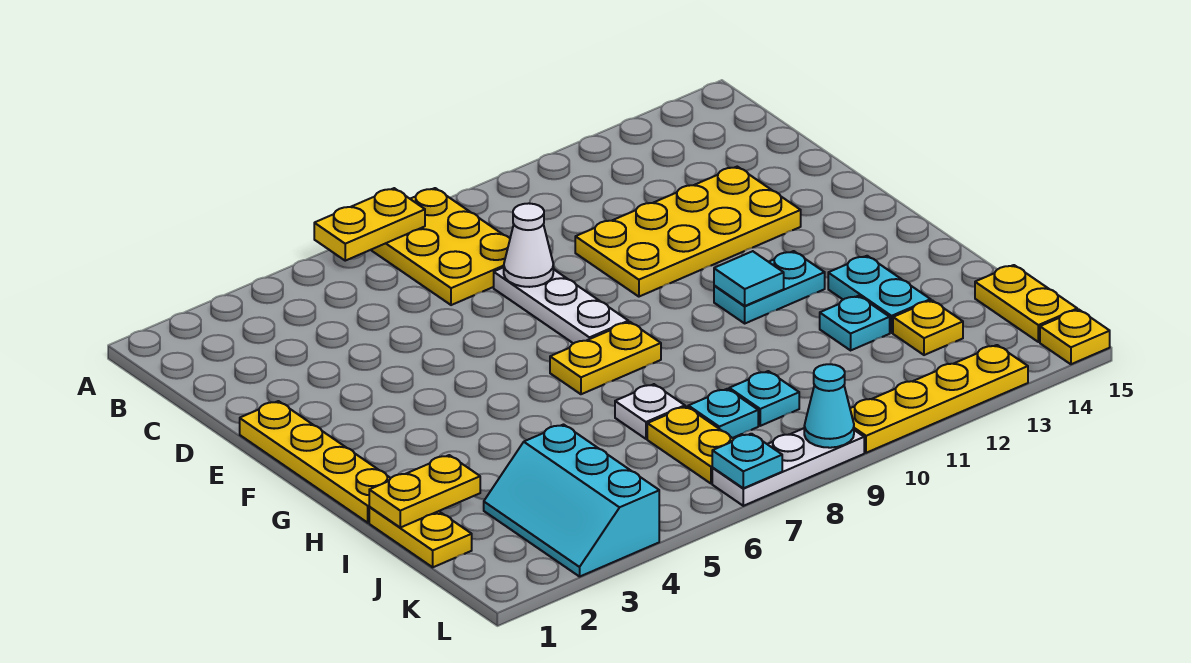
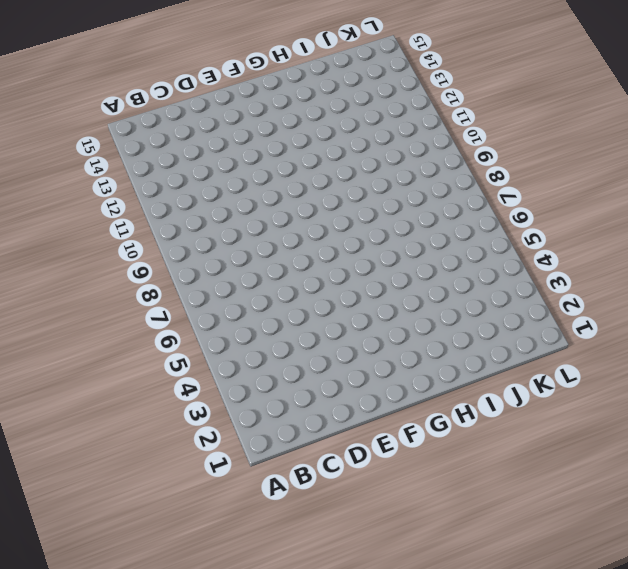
none -> yellow 2x3 plate [371,188,510,305]
none -> white 1x3 plate [494,267,628,344]
none -> yellow 2x4 plate [575,167,801,297]

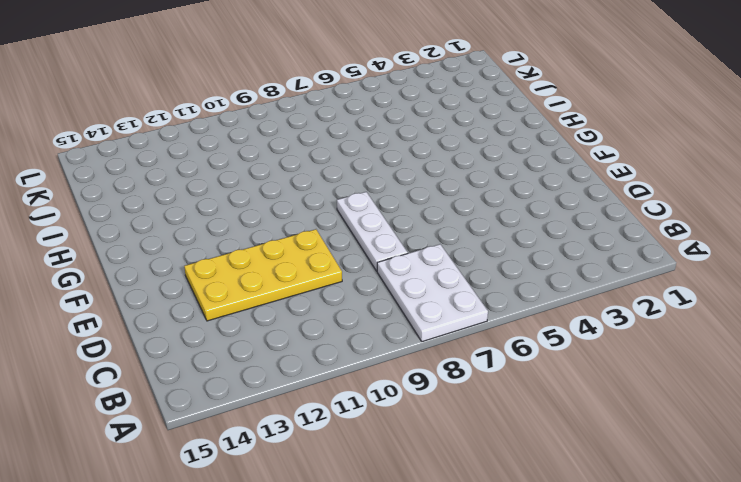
white 2x3 plate [377,244,488,342] -> yellow 2x3 plate [371,188,510,305]
none -> yellow 1x4 plate [240,401,391,523]
none -> yellow 1x2 plate [550,322,661,394]
none -> cyan 1x2 plate [714,251,825,323]

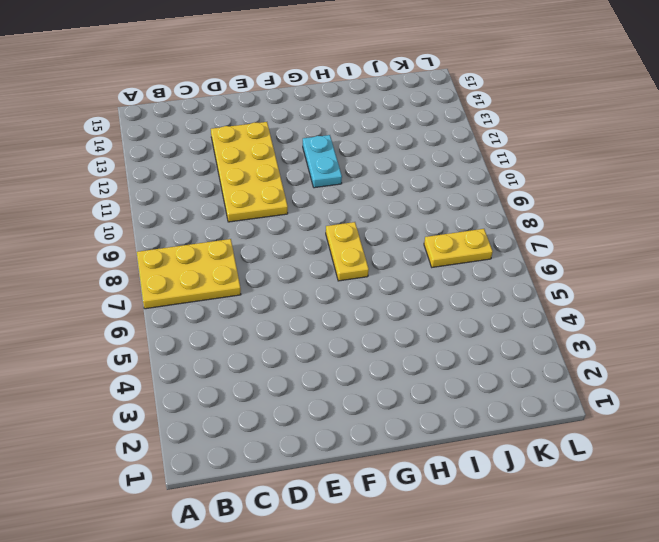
none -> white 1x3 plate [494,267,628,344]
none -> yellow 1x4 plate [240,401,391,523]
none -> cyan 1x2 plate [828,256,931,333]

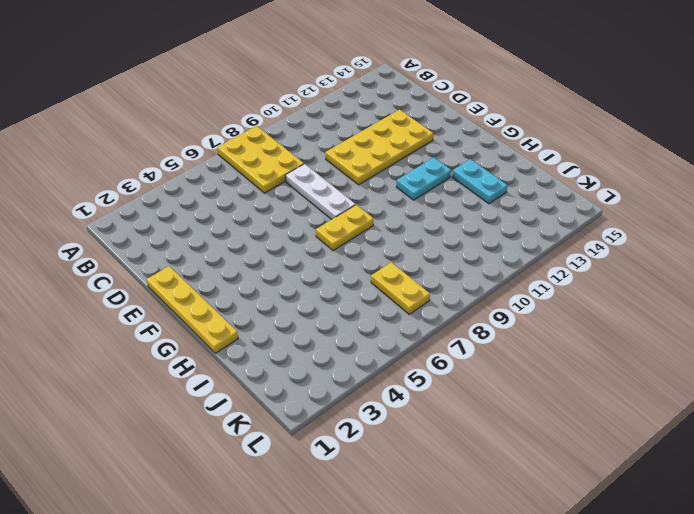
none -> yellow 1x2 plate [369,507,472,567]
none -> white 1x1 plate [615,384,685,439]
none -> cyan 1x1 plate [820,296,890,350]

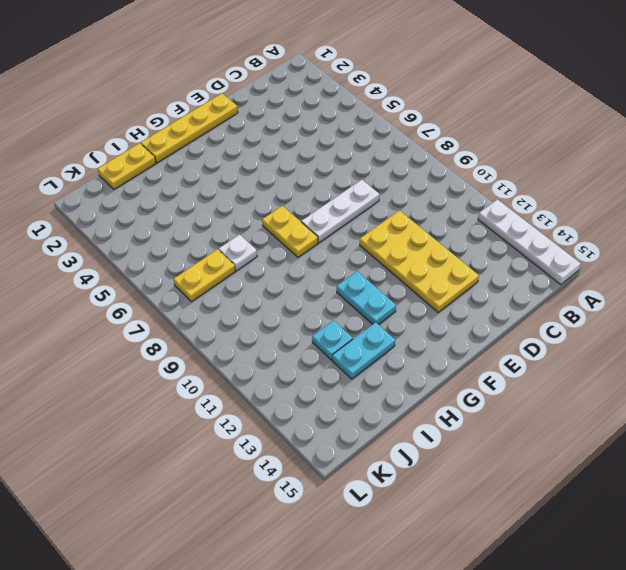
white 1x4 plate [478,199,581,285] -> none
none -> yellow 2x3 plate [371,188,510,305]
none -> cyan 2x3 slope [484,425,659,577]
none -> cyan 1x1 plate [688,389,758,438]

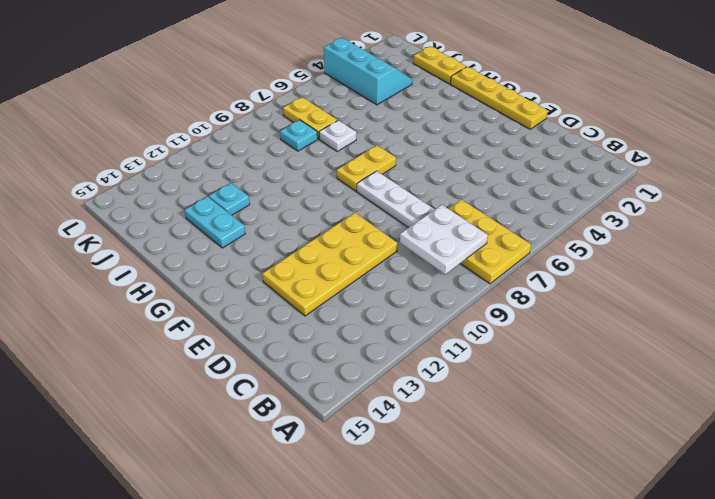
white 2x2 plate [400,205,488,274] -> none
none -> cyan 1x2 plate [714,251,825,323]
none -> cyan 1x1 plate [729,371,799,426]
none -> yellow 1x1 plate [893,300,963,355]

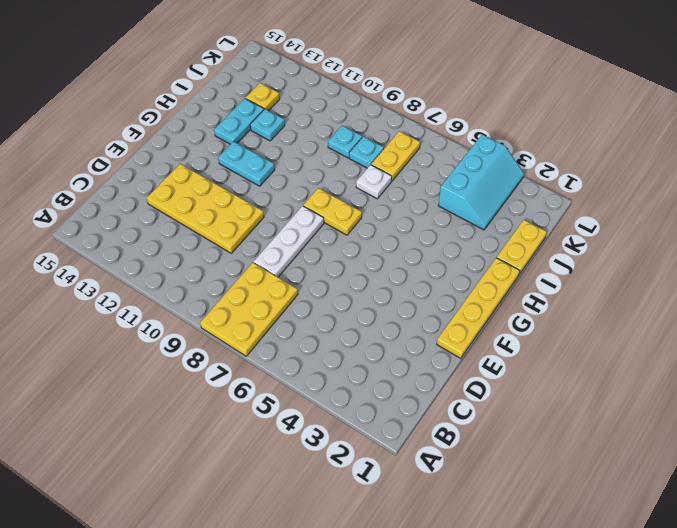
none -> yellow 1x2 plate [975,265,1077,342]
none -> white 1x3 plate [712,428,864,506]
none -> yellow 1x4 plate [850,345,1028,453]

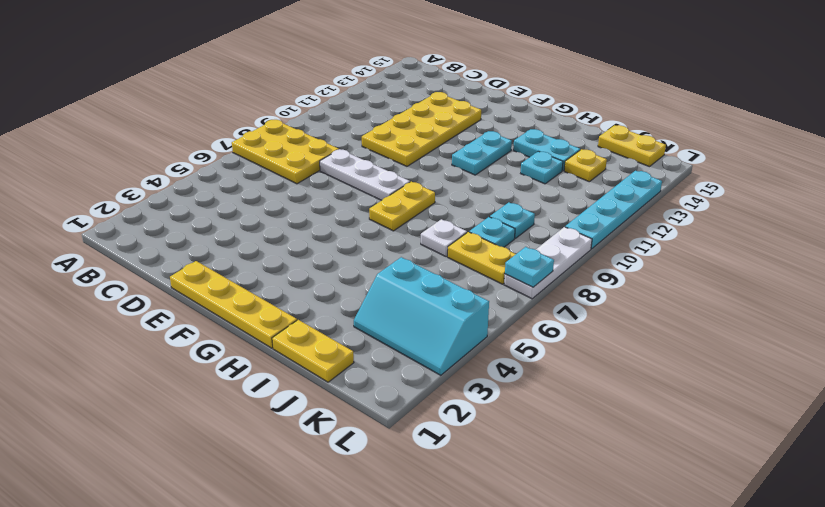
cyan 1x4 plate [565,171,662,249] -> yellow 1x4 plate [850,345,1028,453]
none -> yellow 1x1 plate [1040,310,1110,364]
none -> yellow 1x2 plate [314,188,425,261]
none -> white 1x1 cone [504,203,553,287]

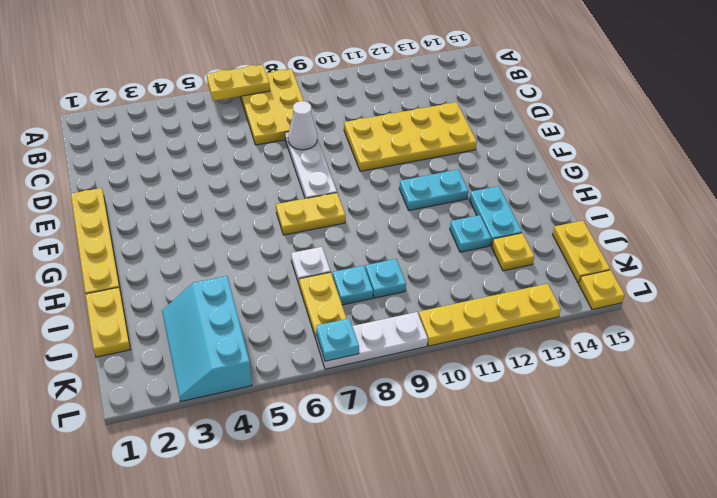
none -> cyan 1x1 tile [714,251,784,306]
none -> yellow 1x2 plate [369,455,480,528]
none -> cyan 1x1 cone [804,364,854,448]

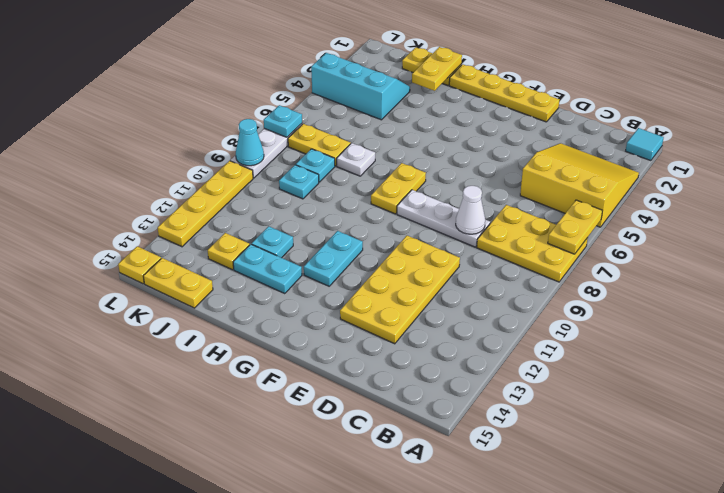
cyan 1x1 tile [626,128,664,161] -> cyan 1x1 tile moved to [714,251,784,306]
yellow 3x3 slope [520,143,639,227] -> none

